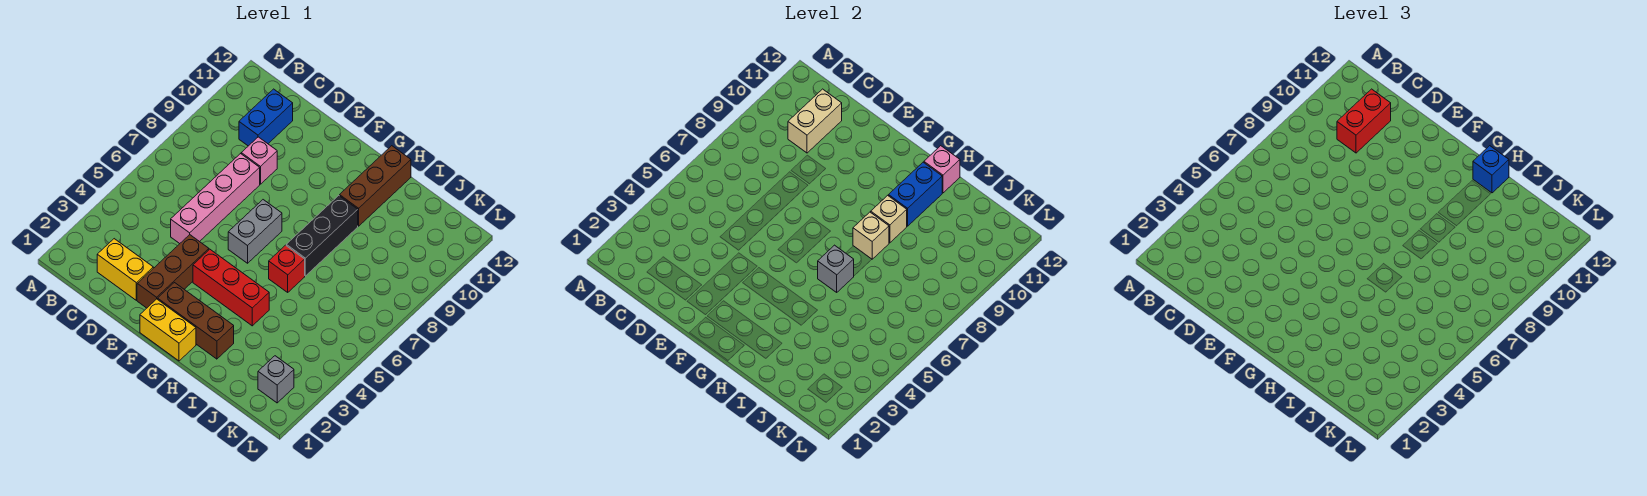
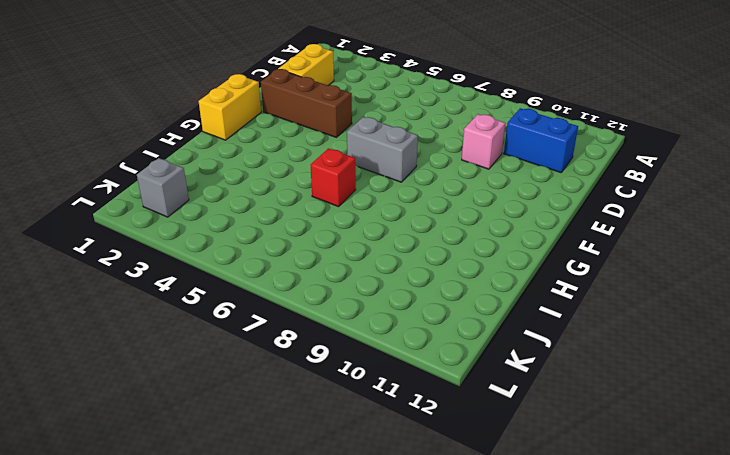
none -> pink 1x4 brick [171,154,260,244]
none -> brown 1x3 brick [158,283,234,359]
none -> red 1x3 brick [193,249,269,326]

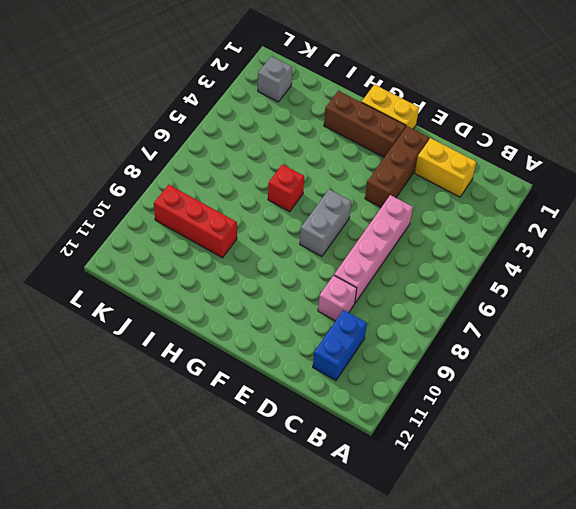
red 1x3 brick [154,185,237,258] -> red 1x3 brick moved to [193,249,269,326]
none -> black 1x3 brick [286,195,358,276]
none -> brown 1x3 brick [340,146,411,226]
none -> tan 1x2 brick [788,89,842,153]

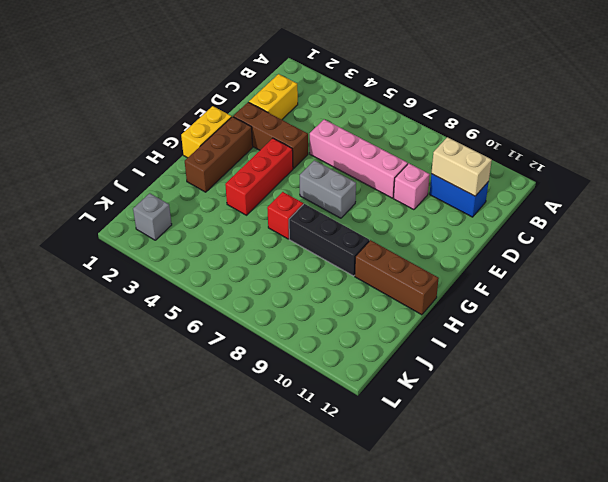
none -> grey 1x1 brick [818,245,854,292]
none -> tan 1x1 brick [853,212,889,259]
none -> tan 1x1 brick [871,195,907,243]

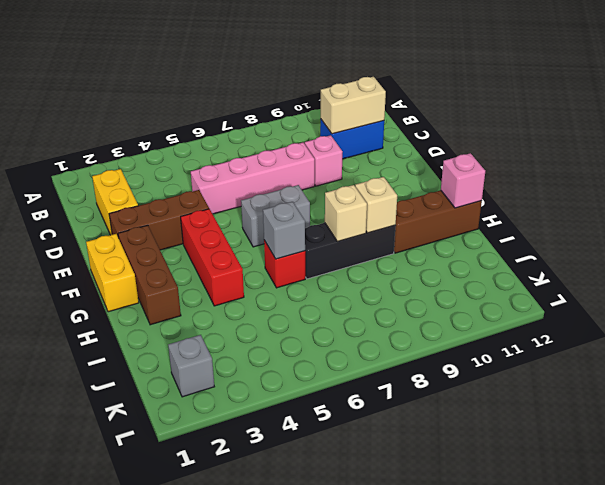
none -> blue 1x2 brick [889,162,942,226]
none -> red 1x2 brick [1337,89,1391,153]
none -> blue 1x1 brick [1473,146,1509,193]

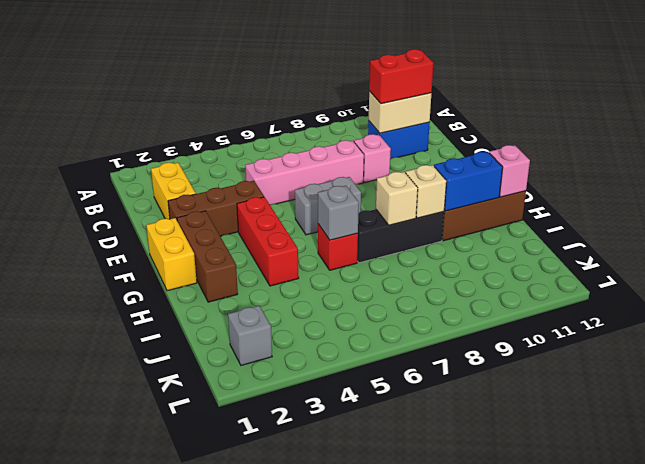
none -> blue 1x1 brick [1473,146,1509,193]

